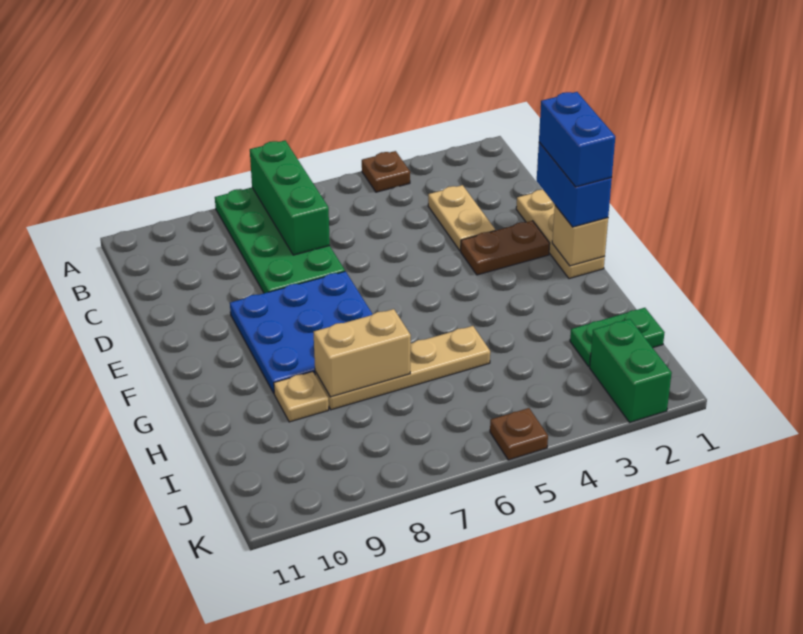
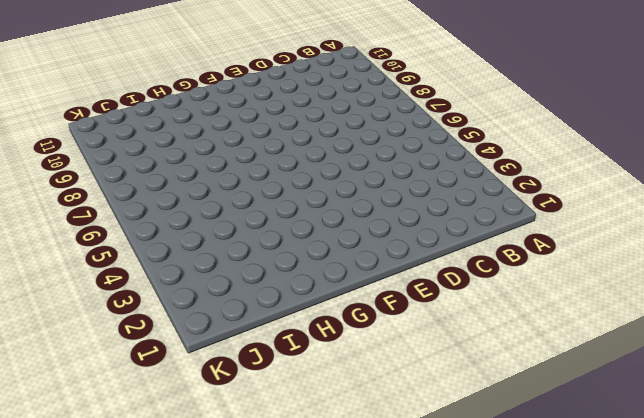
none -> brown 1x1 plate [362,151,410,192]
none -> green 2x4 plate [215,188,345,293]
none -> tan 1x2 plate [428,185,495,251]

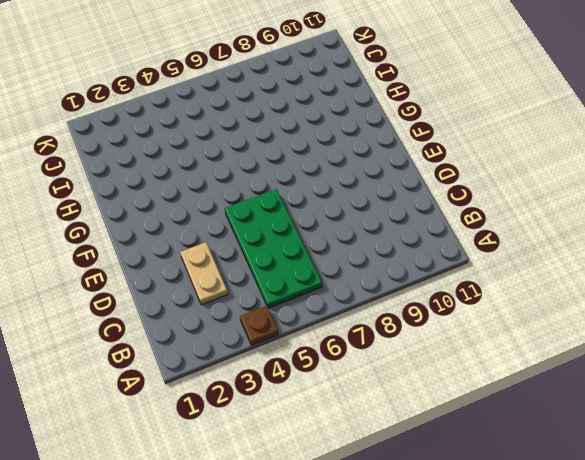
green 2x4 plate [225,189,322,308] -> green 2x4 plate moved to [215,188,345,293]
none -> tan 1x3 plate [516,190,605,279]
none -> brown 1x2 plate [461,221,550,275]
none -> blue 3x3 plate [230,271,373,393]

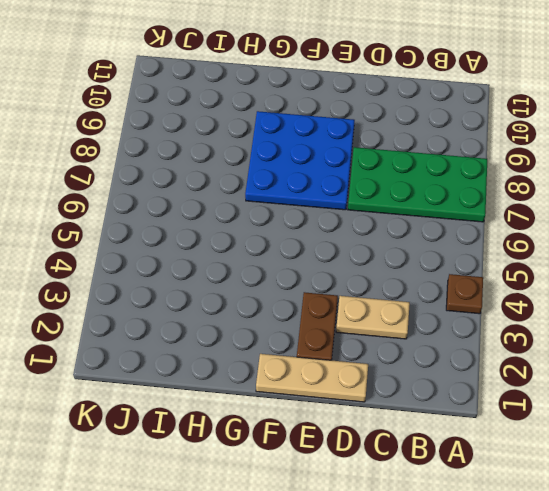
none -> tan 1x4 plate [315,326,490,410]
none -> tan 1x1 plate [274,372,329,422]
none -> green 1x2 plate [570,308,665,367]

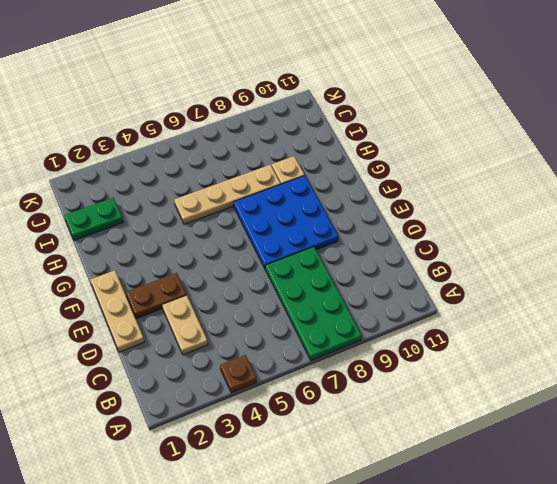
none -> green 1x2 brick [590,319,672,422]
none -> brown 1x1 plate [490,408,548,460]
none -> green 1x3 brick [250,141,330,255]

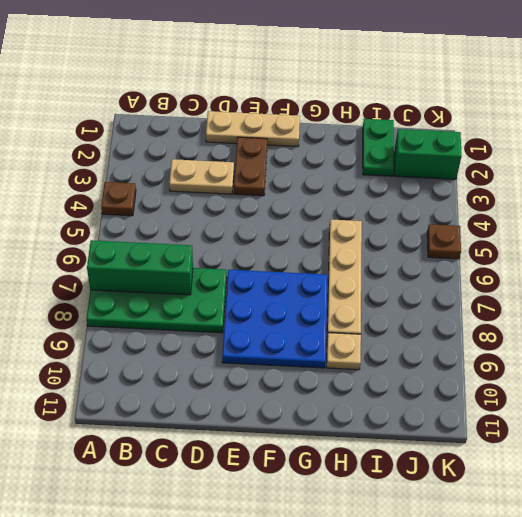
none -> tan 1x1 brick [552,205,608,266]
none -> tan 1x2 brick [314,309,411,397]
none -> blue 1x2 brick [537,142,612,227]

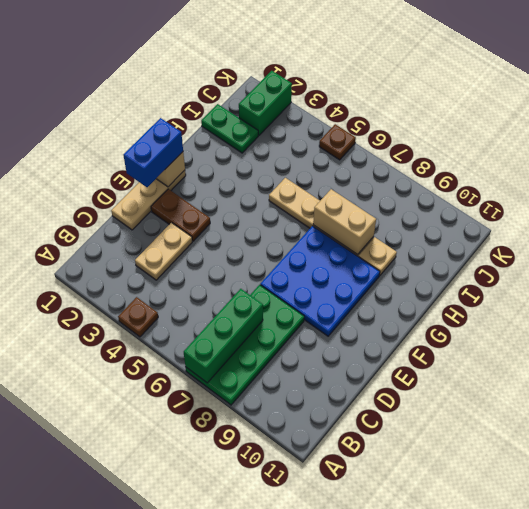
none -> blue 1x2 brick [539,92,615,187]

